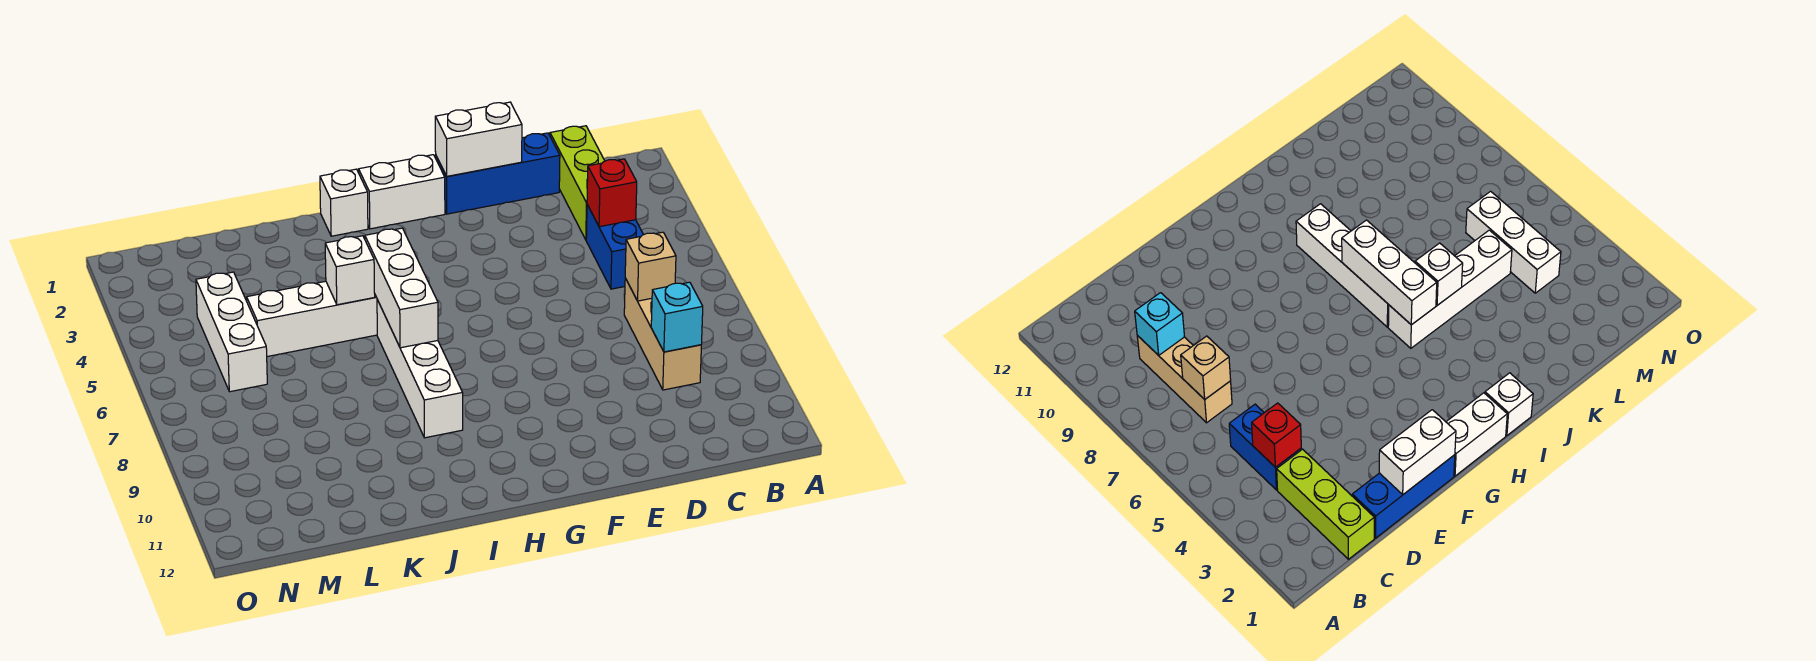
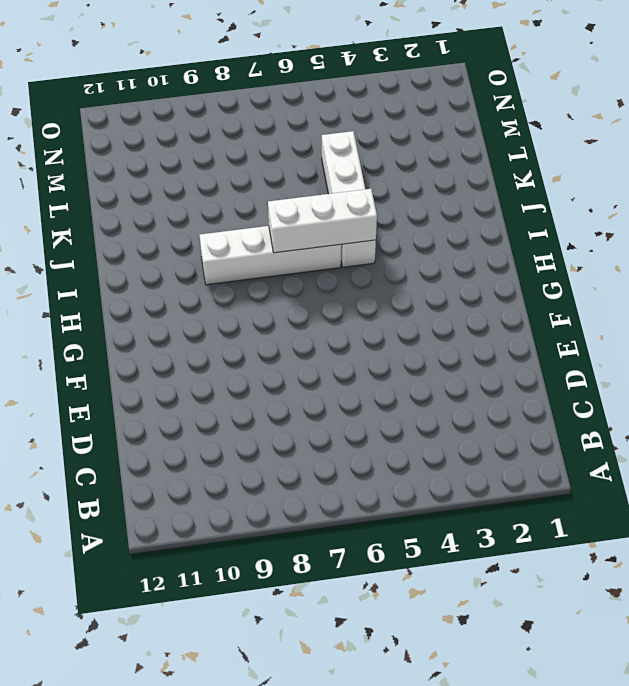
none -> lime 1x3 brick [550,126,605,240]
none -> blue 1x2 brick [586,205,643,289]
none -> tan 1x3 brick [624,278,701,390]

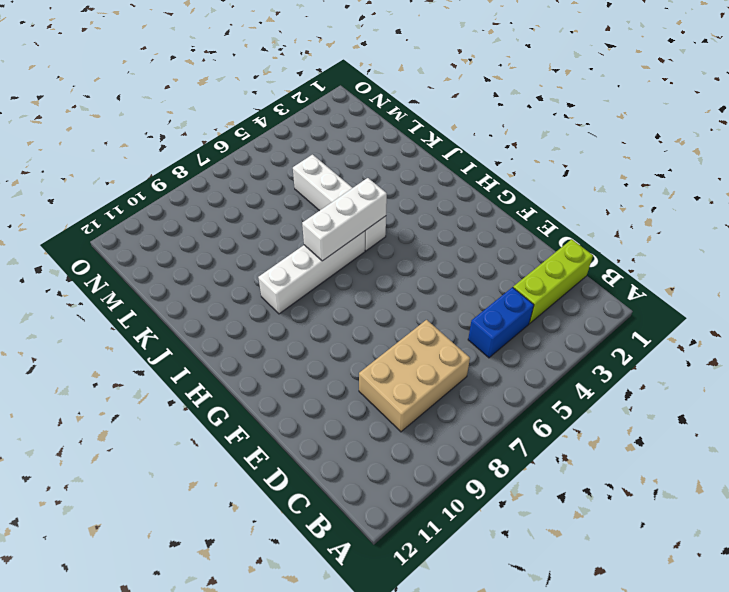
tan 2x3 brick [359,320,470,432] -> tan 1x3 brick [624,278,701,390]
none -> blue 1x3 brick [436,133,560,214]
none -> white 1x2 brick [359,155,445,229]
none -> white 1x1 brick [320,169,368,236]

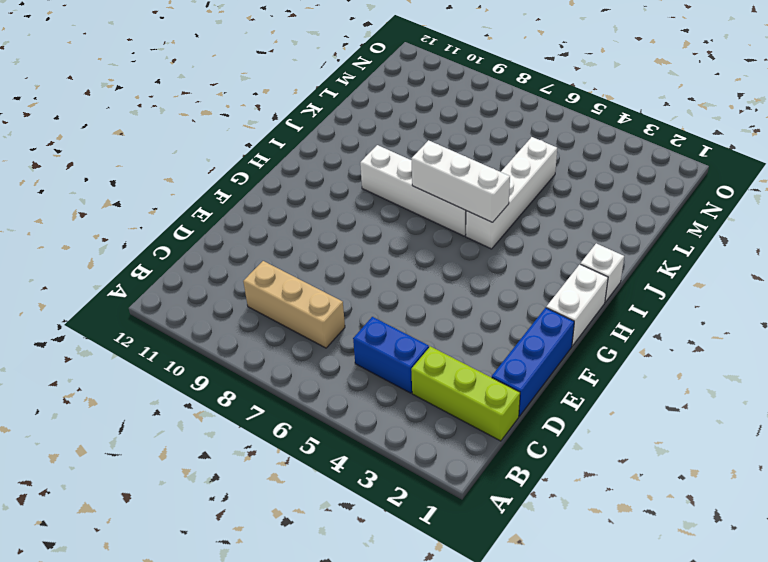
none -> white 1x3 brick [196,272,267,392]
none -> red 1x1 brick [587,159,637,227]
none -> tan 1x1 brick [625,232,676,301]

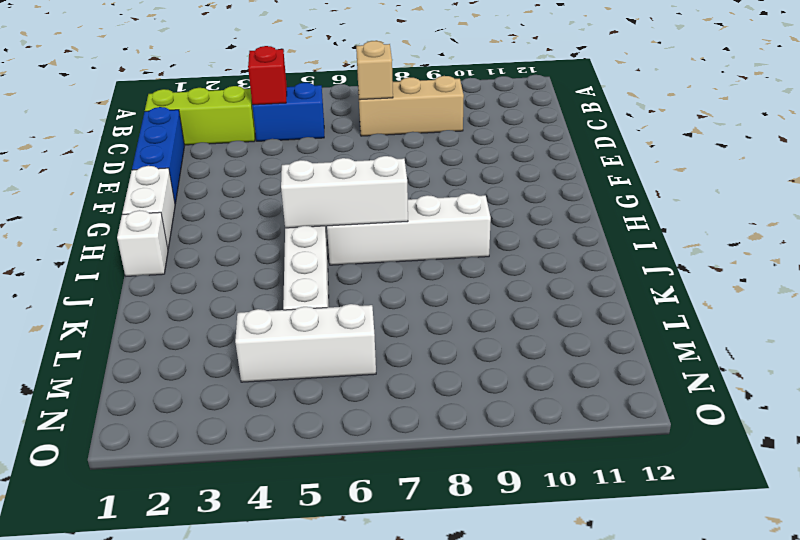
none -> cyan 1x1 brick [651,282,703,352]
none -> white 1x2 brick [435,102,522,176]
none -> white 1x1 brick [325,236,375,305]

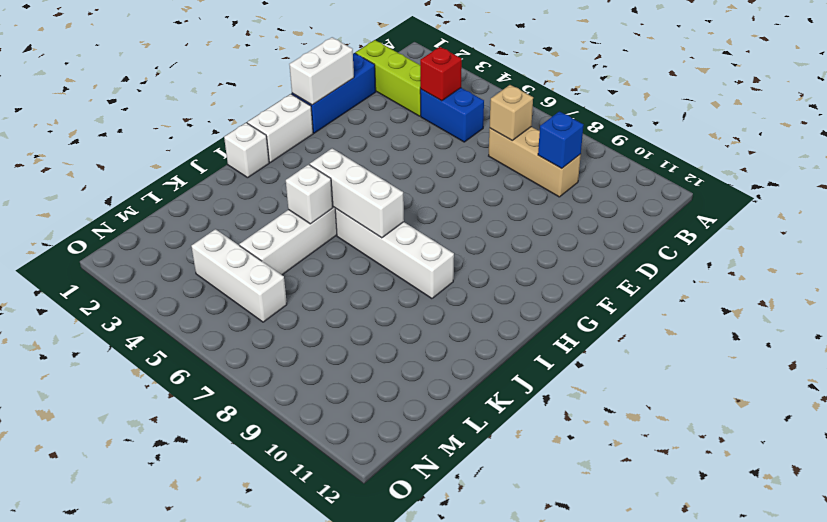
blue 1x1 brick [538,111,583,168] -> cyan 1x1 brick [651,282,703,352]

